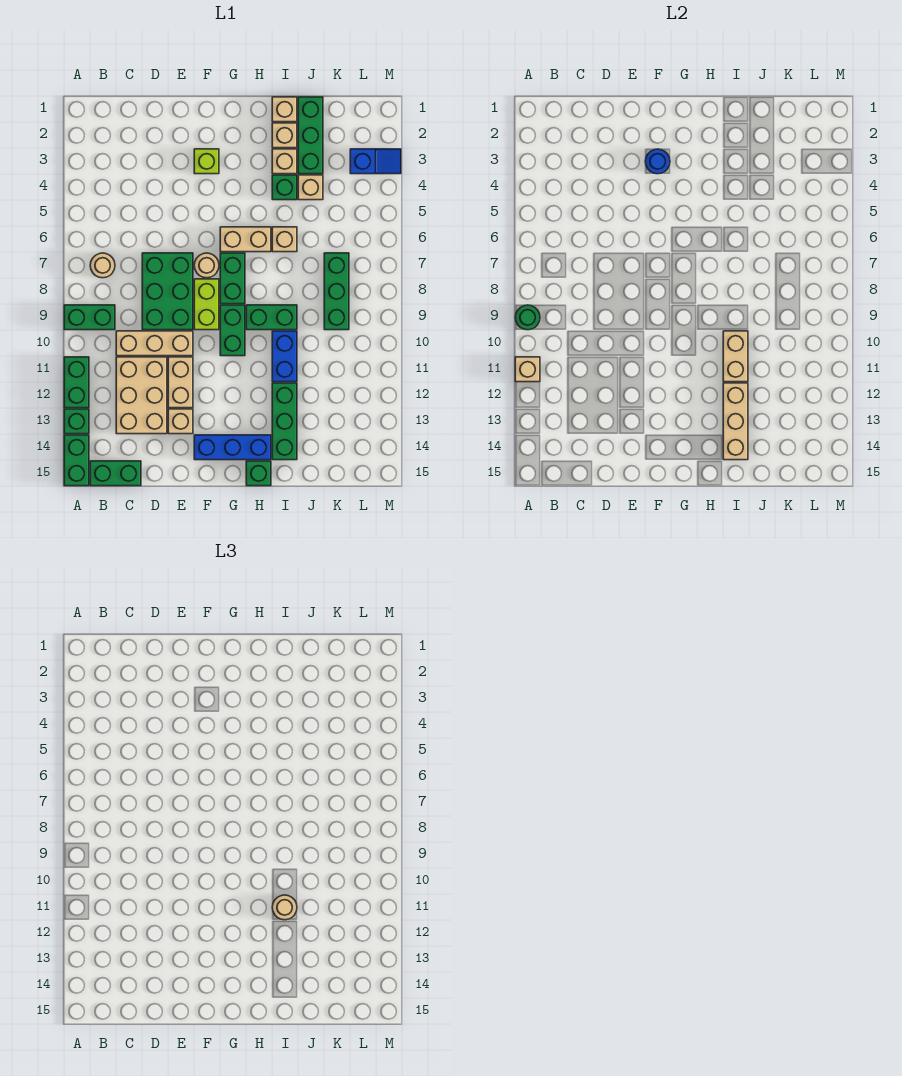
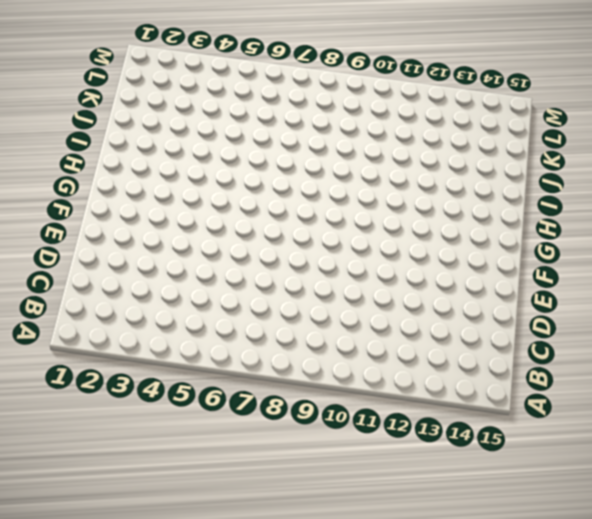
none -> green 1x2 brick [64,305,115,330]
none -> green 1x2 brick [64,357,89,408]
none -> green 1x1 brick [64,409,89,434]
none -> green 1x2 brick [64,435,89,486]

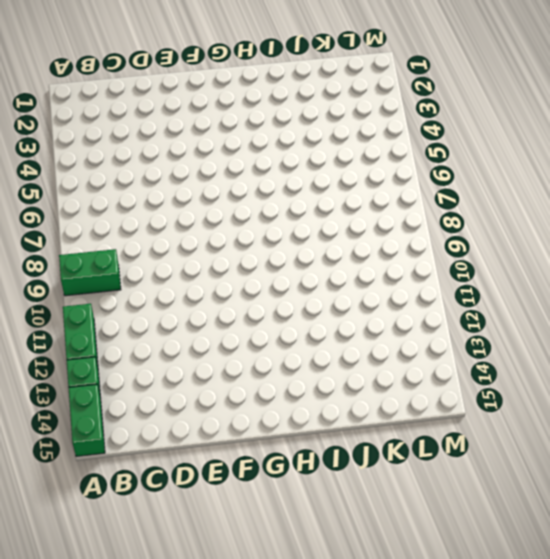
none -> tan 1x1 round brick [90,253,115,278]
none -> green 1x2 brick [90,461,141,486]
none -> tan 1x3 brick [116,331,193,356]
none -> tan 2x3 brick [116,357,167,434]

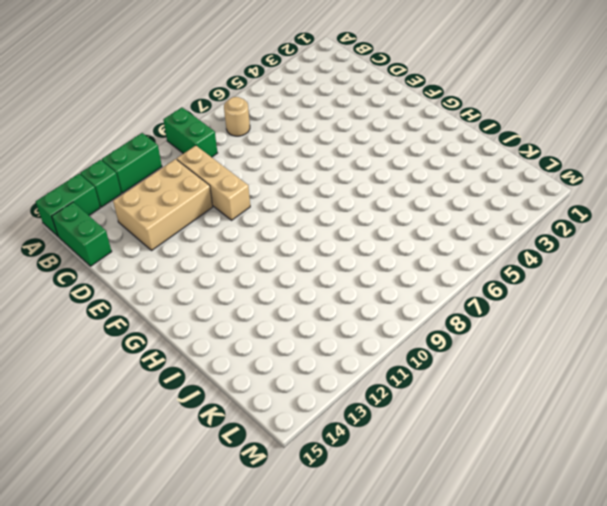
none -> green 2x3 brick [142,253,193,330]
none -> tan 1x2 brick [168,357,193,408]
none -> tan 1x1 brick [168,409,193,434]
none -> lime 1x1 brick [194,149,219,174]

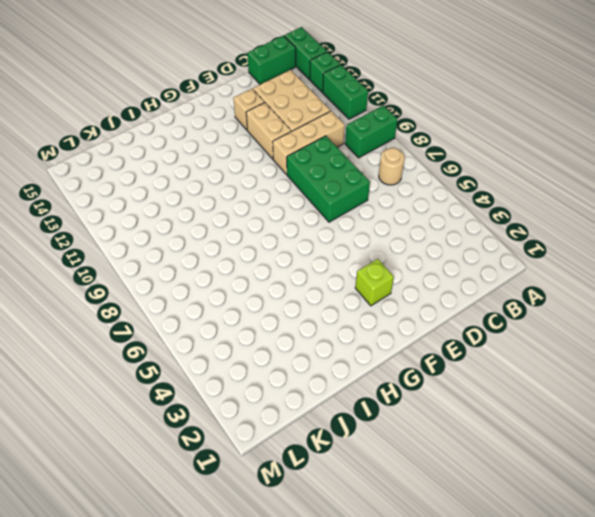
none -> tan 1x1 round brick [194,253,219,278]
none -> lime 1x2 brick [194,279,219,330]
none -> blue 1x3 brick [194,435,271,460]
none -> tan 1x2 brick [220,227,271,252]

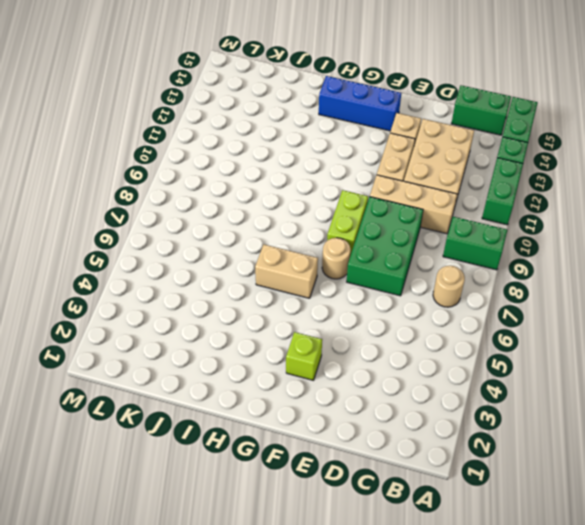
none -> green 1x2 brick [220,253,245,304]
none -> green 1x2 brick [220,305,245,356]
none -> green 1x2 brick [246,305,297,330]
none -> green 1x1 brick [246,461,271,486]

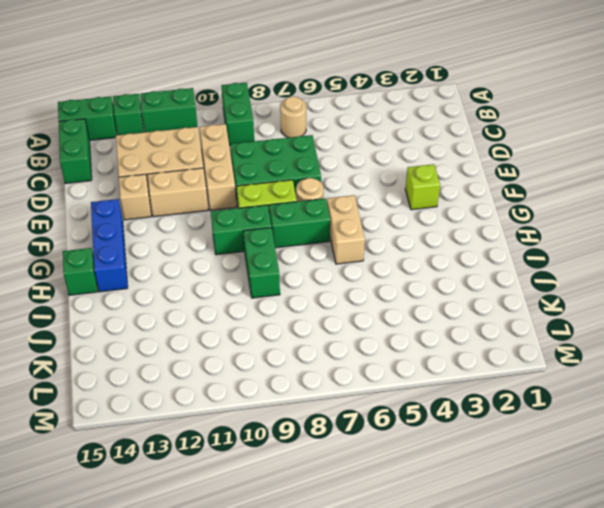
none -> tan 1x1 brick [272,97,297,122]
none -> tan 1x1 brick [272,123,297,148]
none -> tan 1x1 brick [272,149,297,174]
none -> green 1x1 brick [272,175,297,200]

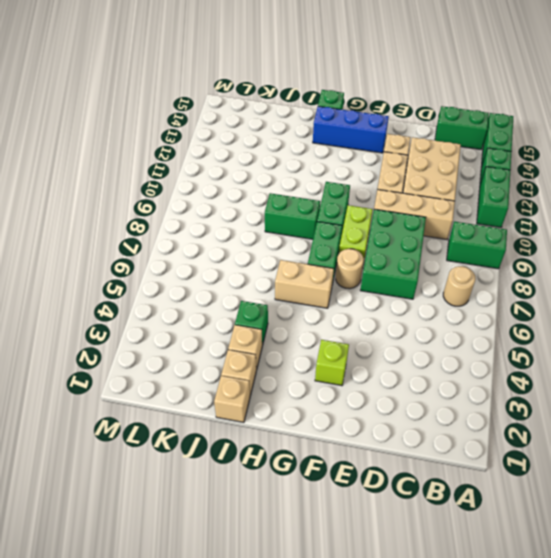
none -> tan 1x1 brick [272,227,297,252]
none -> blue 1x2 brick [272,331,297,382]
none -> green 1x3 brick [272,383,297,460]
none -> green 1x3 brick [298,97,323,174]

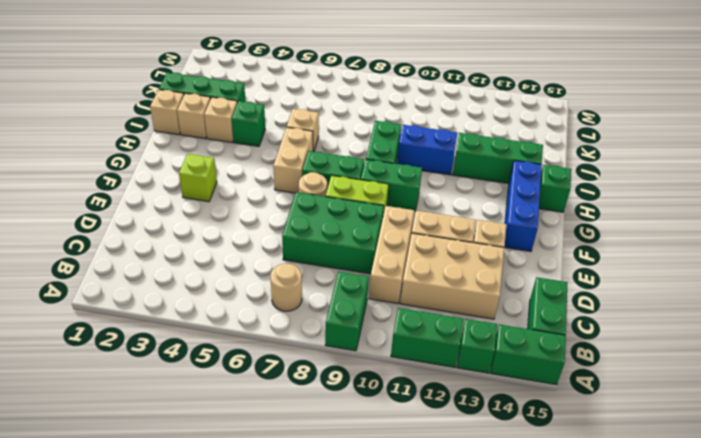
none -> tan 1x1 brick [298,175,323,200]
none -> green 1x3 brick [324,253,349,330]
none -> blue 1x2 slope [350,149,401,174]
none -> green 1x1 round brick [515,305,540,330]

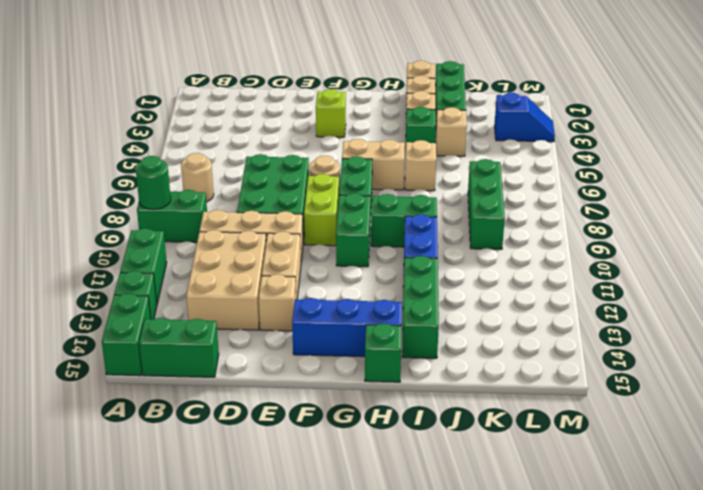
none -> tan 1x1 brick [515,357,540,382]
none -> blue 1x1 round brick [645,149,670,174]
none -> tan 1x2 brick [723,331,748,382]
none -> tan 1x3 brick [723,383,748,460]

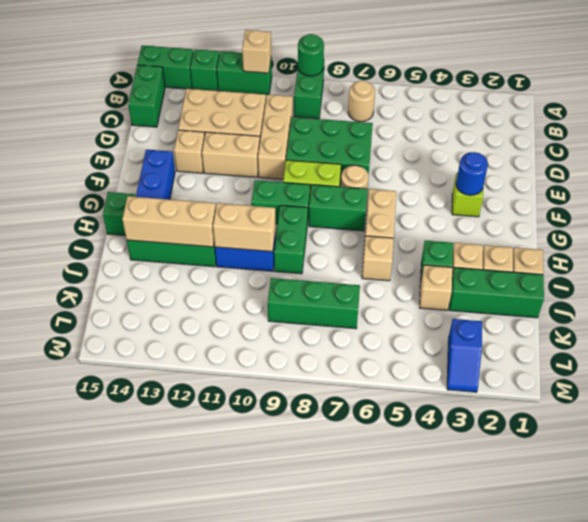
none -> tan 1x1 round brick [272,895,297,920]

